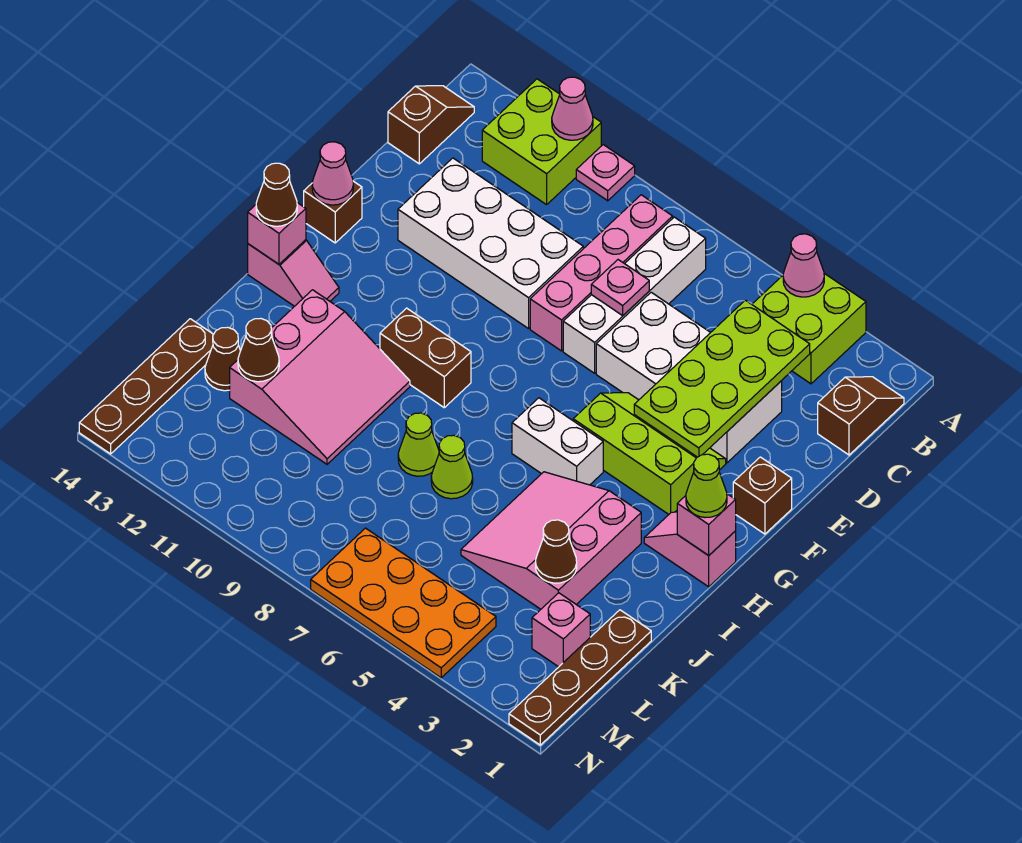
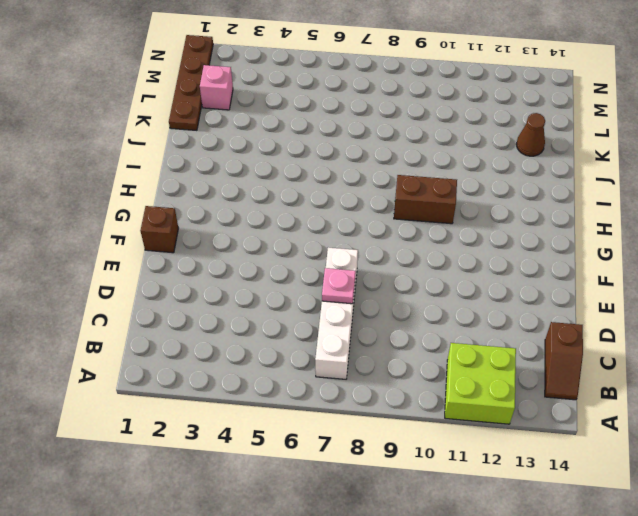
none -> lime 2x2 brick [752,273,866,384]
none -> pink 1x1 plate [576,145,635,201]
none -> brown 1x2 slope [818,377,904,455]
none -> pink 1x4 brick [530,195,673,351]

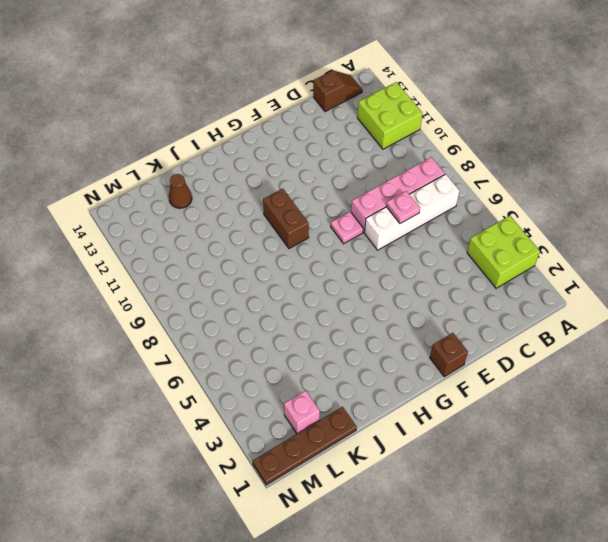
pink 1x1 plate [331,212,363,244] -> pink 1x1 plate moved to [576,145,635,201]
none -> brown 1x2 slope [818,377,904,455]
none -> white 2x4 brick [596,292,782,463]
none -> white 2x4 brick [398,158,583,329]
none -> lime 2x3 slope [573,393,726,514]

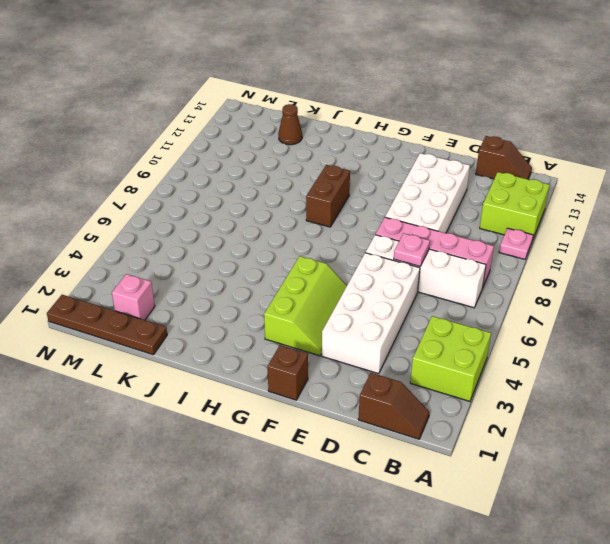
none -> brown 1x1 brick [304,181,362,243]
none -> pink 1x2 slope [644,512,736,587]
none -> white 1x2 brick [512,398,603,485]
none -> pink 1x2 slope [248,240,339,306]

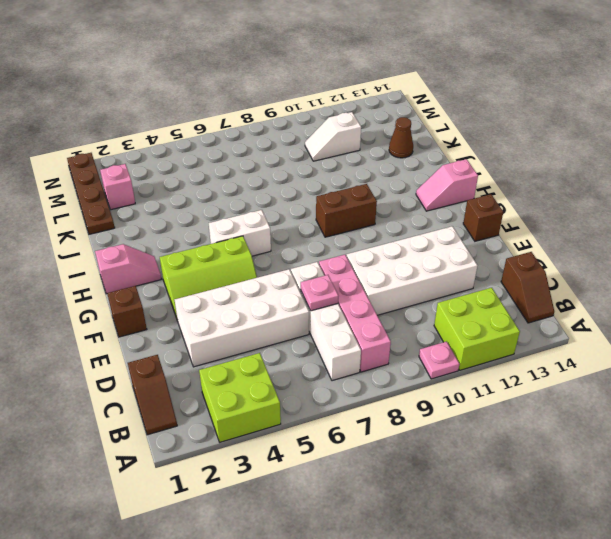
white 1x2 slope [305,112,361,161] -> none
none -> pink 3x3 slope [461,472,641,609]
none -> pink 3x3 slope [230,290,410,464]
none -> lime 1x1 cone [431,435,473,499]
none -> lime 1x1 cone [398,413,439,476]

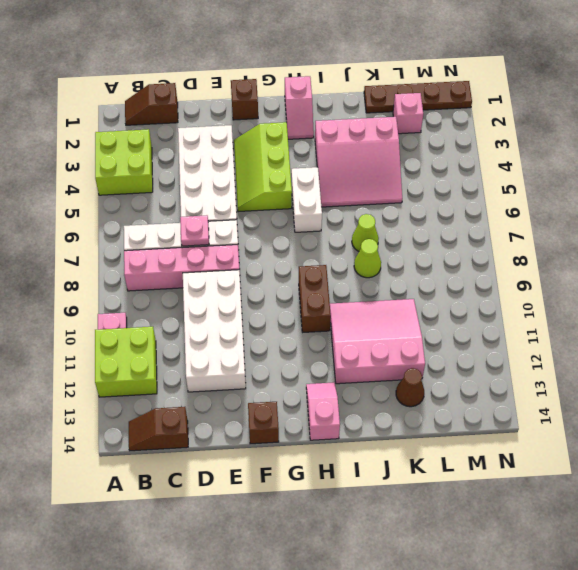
none -> brown 1x4 plate [79,319,214,454]
none -> orange 2x4 plate [311,528,496,678]
none -> pink 1x1 cone [783,234,824,297]
none -> pink 1x1 cone [552,77,593,140]

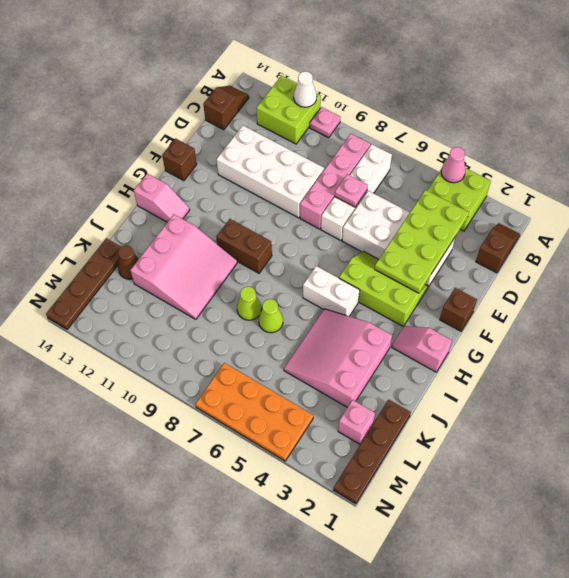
white 1x1 cone [294,71,317,107] -> pink 1x1 cone [552,77,593,140]
none -> pink 1x1 cone [312,142,353,205]
none -> pink 1x1 brick [677,494,736,556]
none -> pink 1x1 brick [248,203,306,264]
none -> brown 1x1 cone [536,520,577,583]

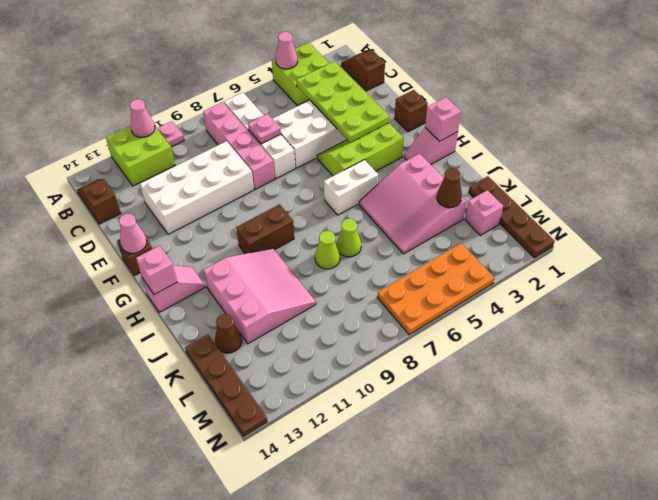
none -> brown 1x1 cone [238,318,279,382]
none -> lime 1x1 cone [686,454,727,518]
none -> brown 1x1 cone [256,163,297,226]

